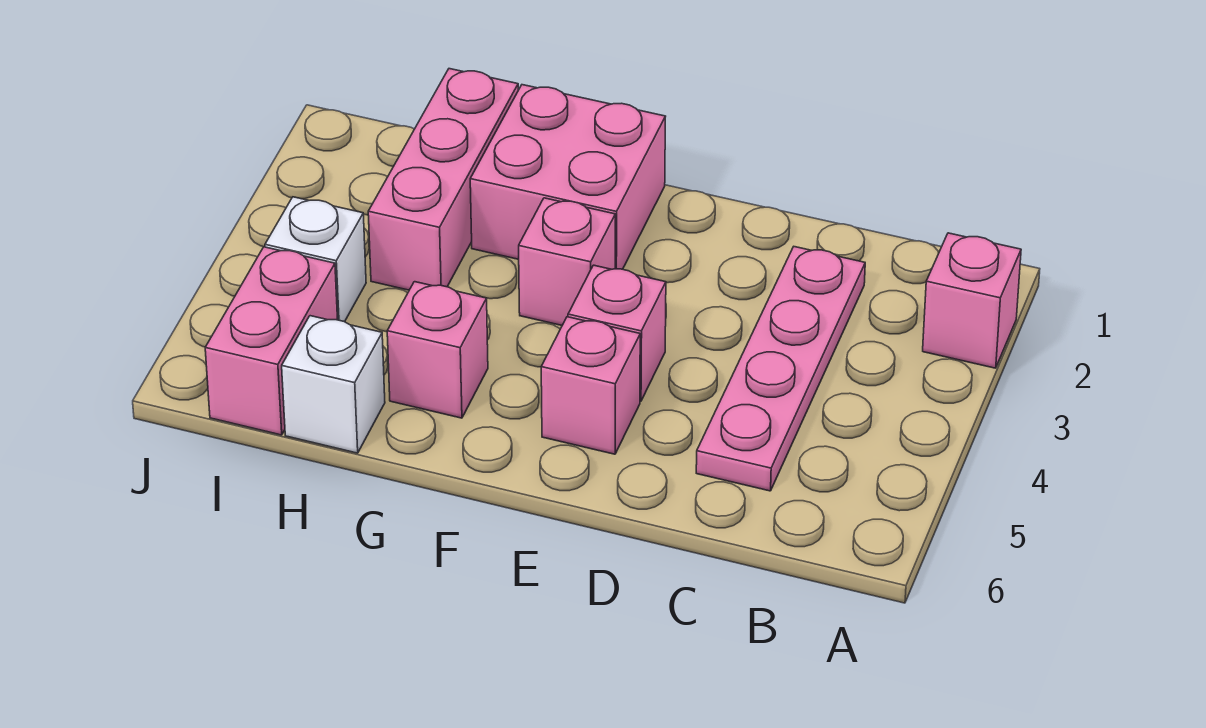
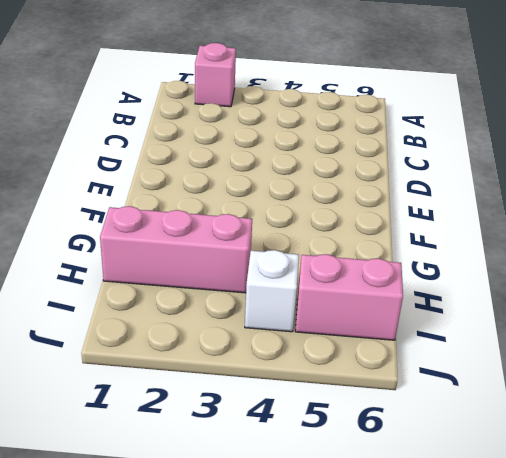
none -> pink 1x4 plate [696,247,865,491]
none -> pink 1x1 brick [568,265,666,401]

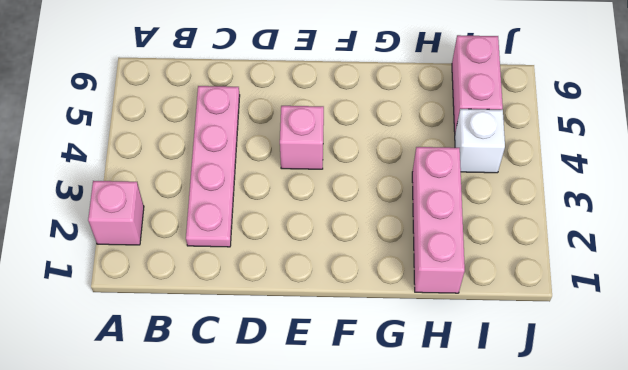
none -> pink 1x1 brick [541,317,640,454]
none -> pink 2x2 brick [470,85,666,269]

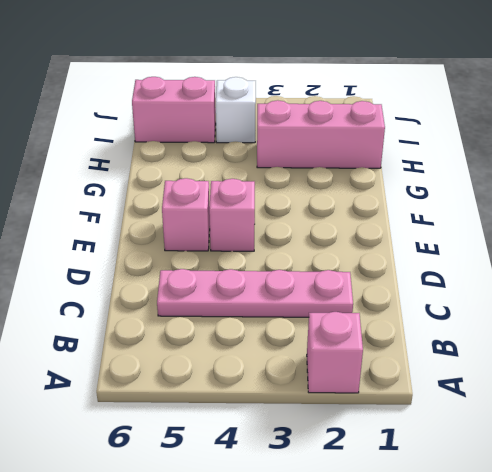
none -> pink 2x2 brick [470,85,666,269]
none -> pink 1x1 brick [519,198,615,325]

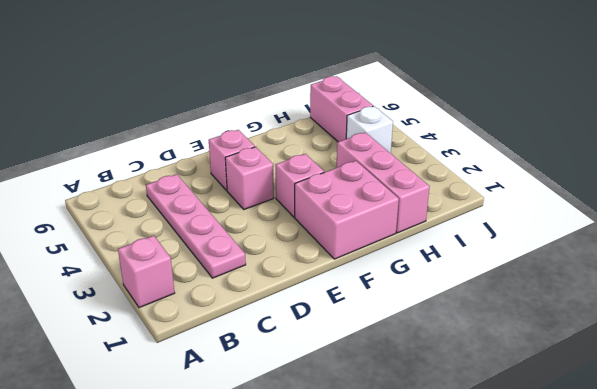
none -> pink 1x1 brick [387,282,488,418]
none -> white 1x1 brick [282,316,385,453]

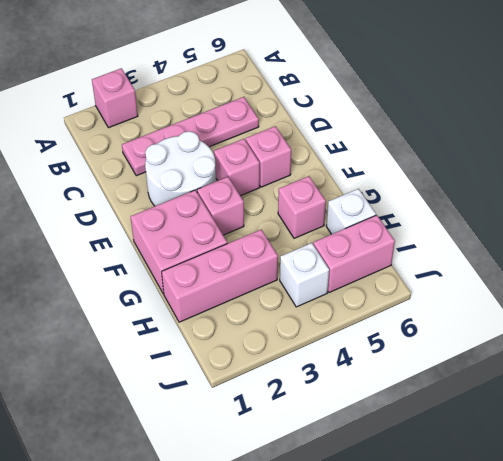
white 2x2 round brick [145,131,216,206] -> none

